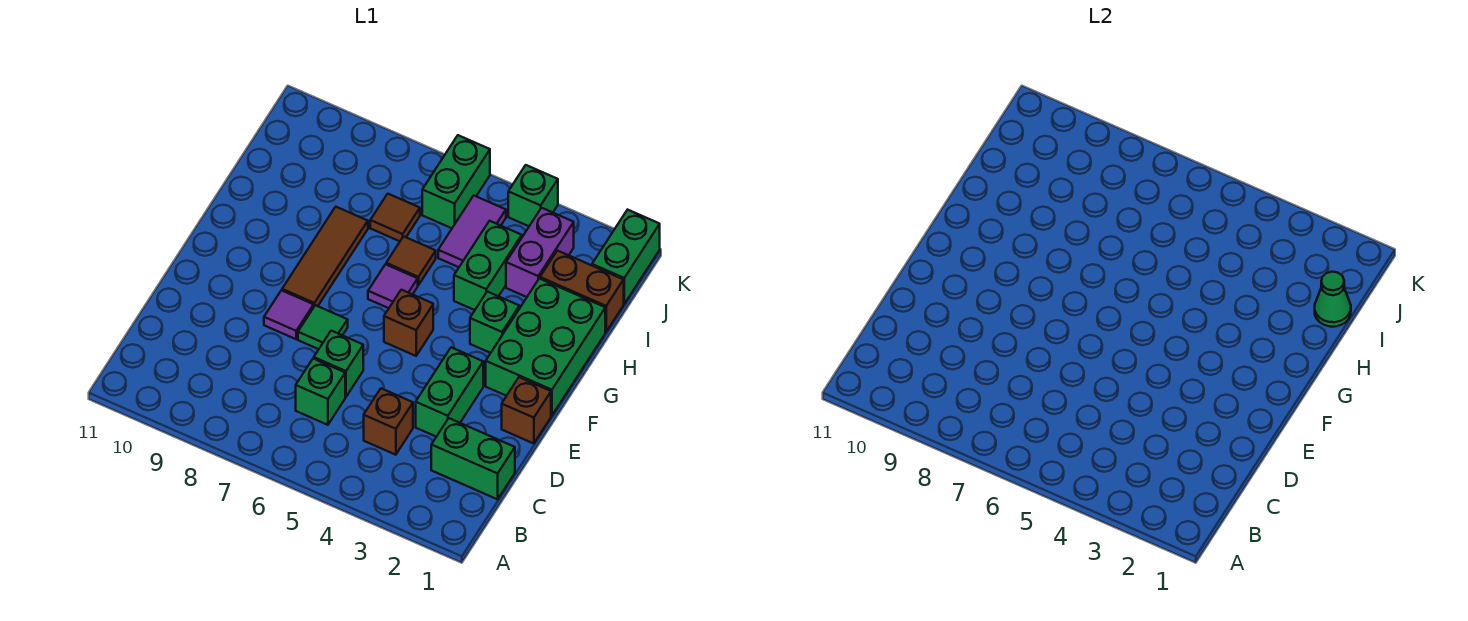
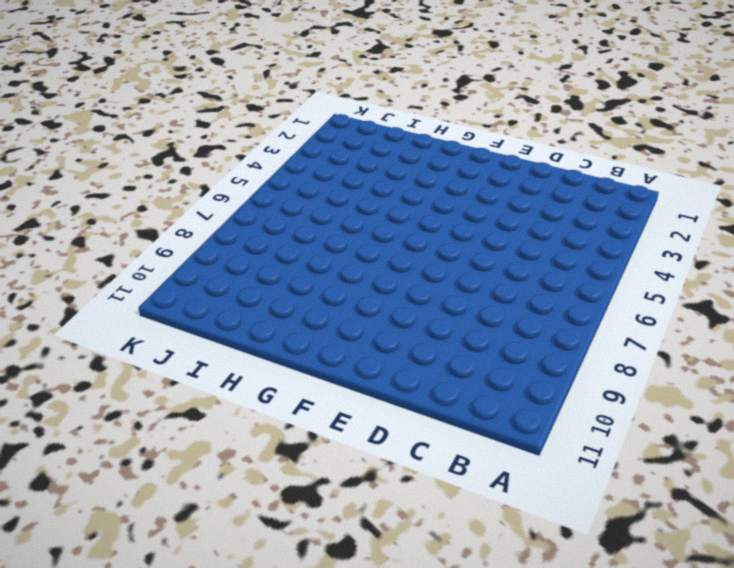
none -> green 1x2 brick [431,418,515,499]
none -> brown 1x1 brick [364,388,413,455]
none -> green 1x1 brick [296,358,345,425]

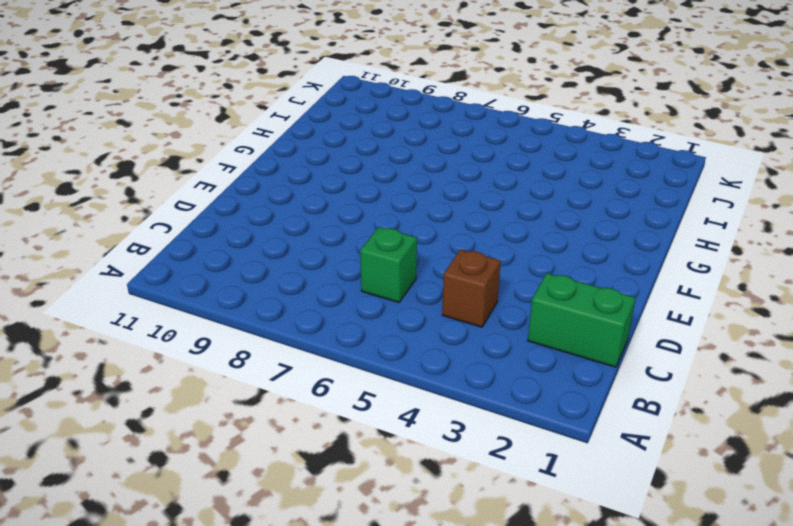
none -> green 1x2 brick [416,347,483,437]
none -> green 1x1 brick [314,331,363,397]
none -> brown 1x1 brick [502,377,551,444]

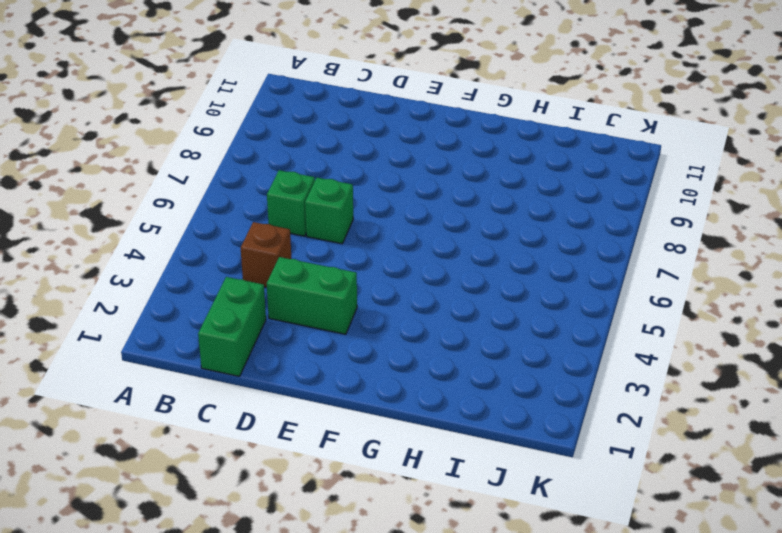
none -> brown 1x1 brick [502,377,551,444]
none -> green 1x1 tile [298,305,348,349]
none -> purple 1x1 tile [264,290,314,339]

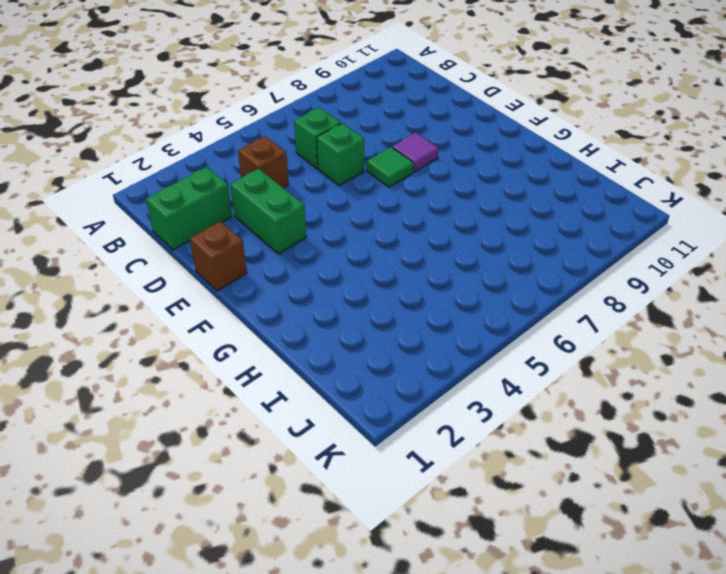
none -> green 2x3 brick [486,278,605,416]
none -> brown 1x1 brick [384,290,433,356]
none -> brown 1x3 tile [282,207,368,306]

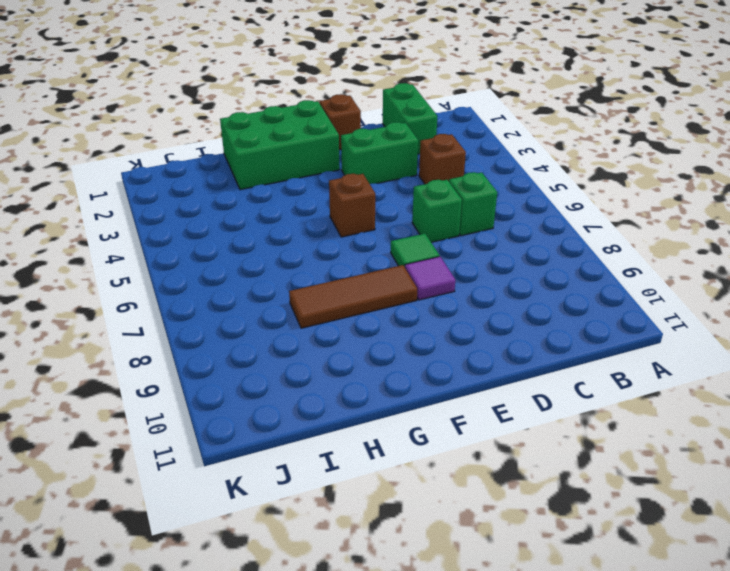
none -> green 1x1 brick [470,292,519,353]
none -> purple 1x1 tile [368,264,418,308]
none -> green 1x2 brick [454,221,522,310]

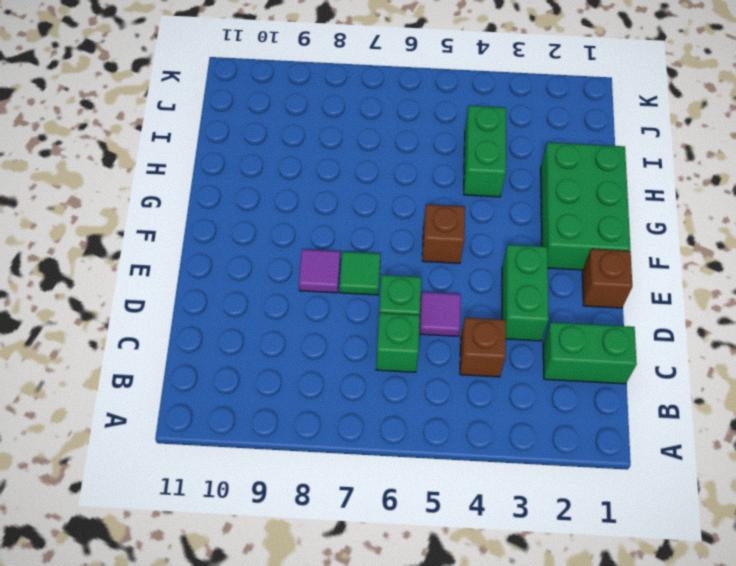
purple 1x1 tile [419,292,461,336] -> purple 1x1 tile moved to [368,264,418,308]
none -> brown 1x3 tile [282,207,368,306]
none -> green 1x1 brick [470,292,519,353]
none -> brown 1x1 tile [386,236,436,285]

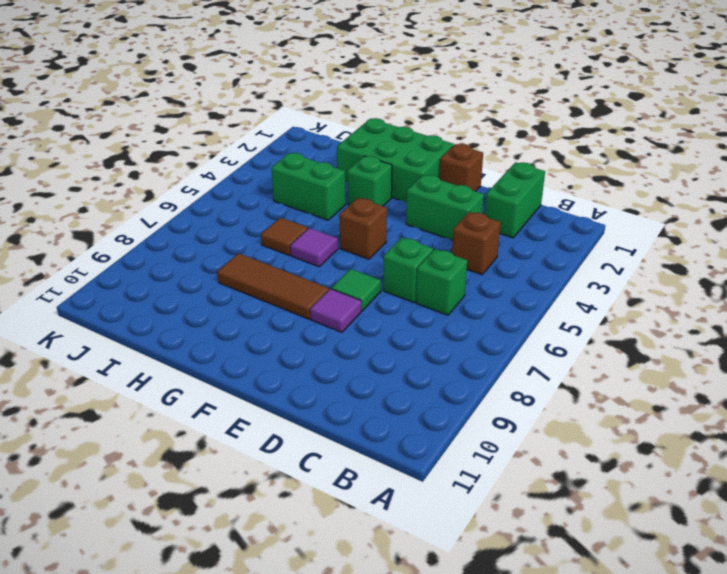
none -> brown 1x2 brick [540,251,624,332]
none -> purple 1x2 brick [506,208,574,297]
none -> purple 1x2 tile [438,196,506,267]

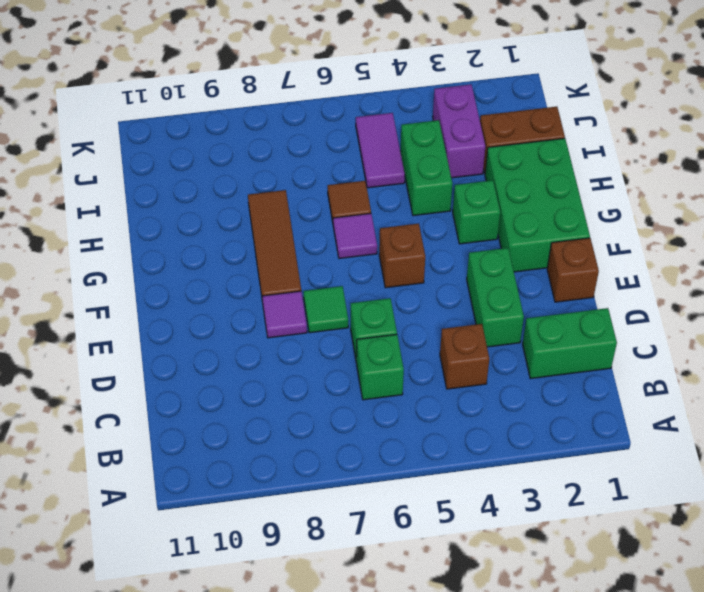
none -> brown 1x1 tile [370,194,420,241]
none -> green 1x2 brick [592,210,660,304]
none -> green 1x2 brick [422,135,490,228]

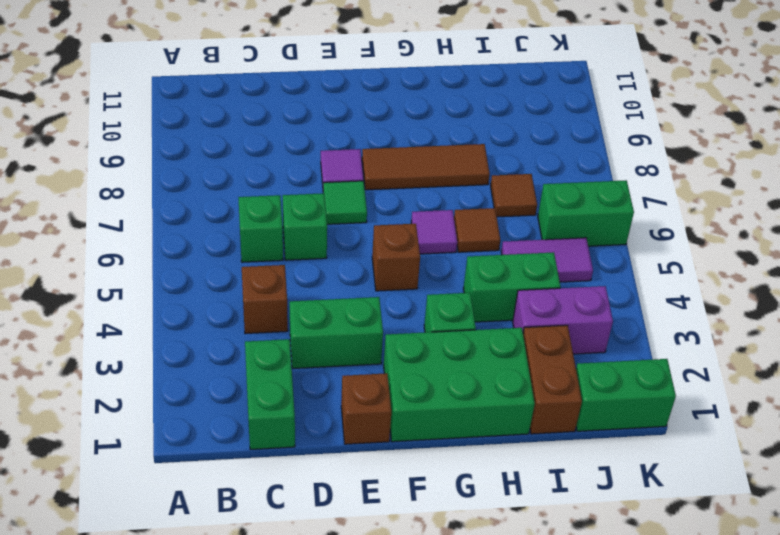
none -> green 1x1 brick [508,165,558,226]
none -> green 1x1 cone [1315,272,1351,327]

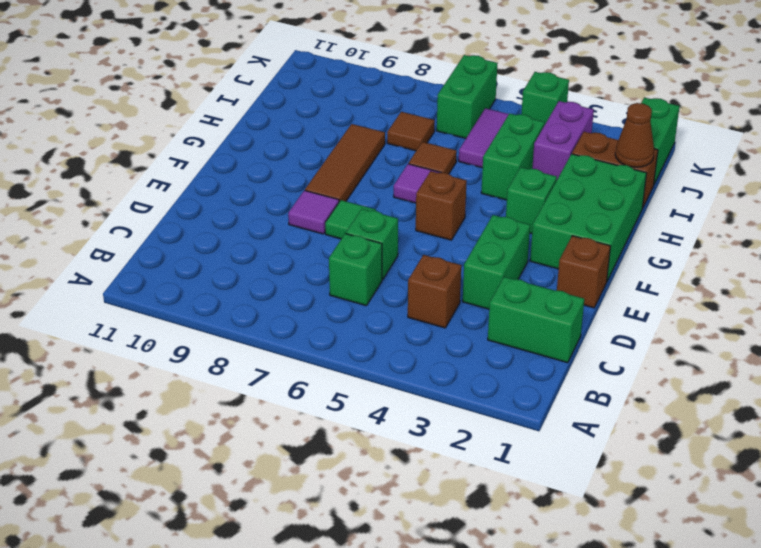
brown 1x1 cone [615,103,654,167] -> green 1x1 cone [1315,272,1351,327]

